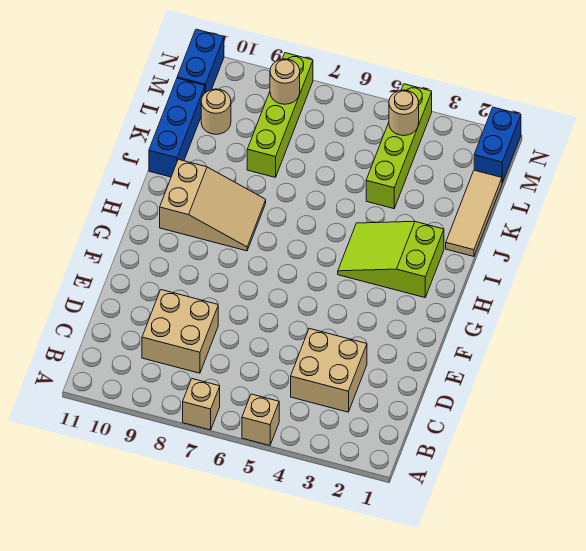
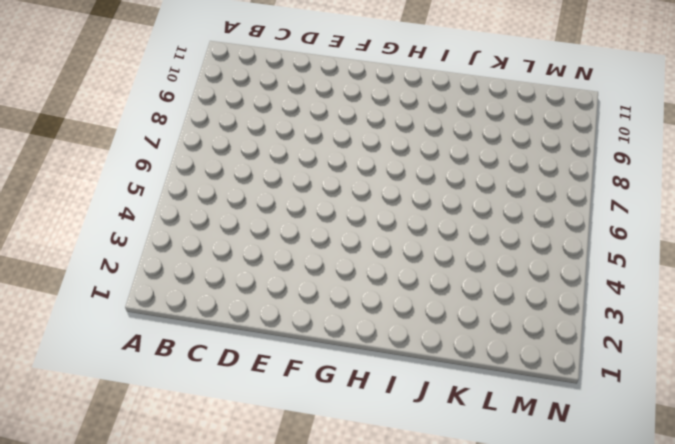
none -> tan 1x1 brick [242,394,279,446]
none -> tan 1x1 brick [183,379,220,430]
none -> tan 2x2 brick [291,329,367,412]

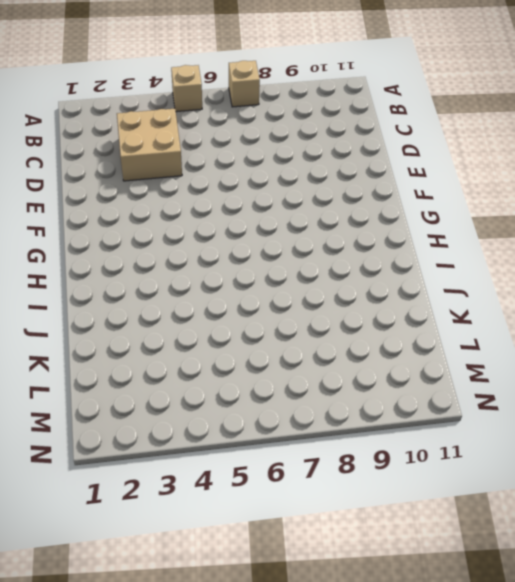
none -> tan 2x2 brick [142,290,218,373]
none -> lime 2x3 slope [338,221,444,298]
none -> tan 2x3 slope [160,159,266,251]

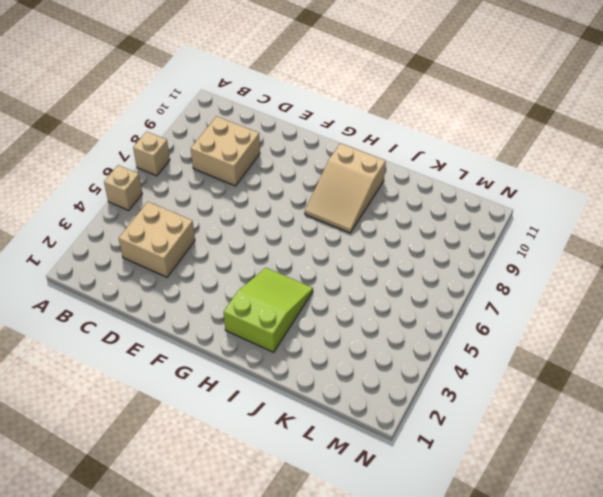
none -> tan 1x3 tile [446,170,502,256]
none -> blue 1x3 brick [149,78,205,177]
none -> lime 1x4 brick [366,84,432,209]

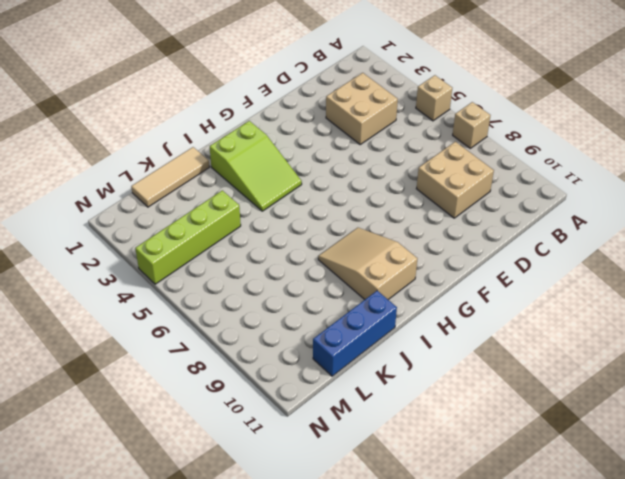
none -> lime 1x4 brick [247,53,313,178]
none -> tan 1x1 round brick [201,89,231,134]
none -> blue 1x2 brick [474,107,521,183]

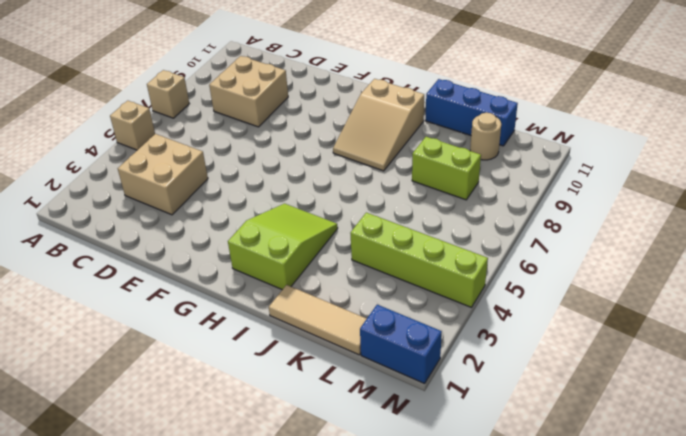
lime 1x2 brick [412,137,481,200] -> lime 1x4 brick [247,53,313,178]
none -> blue 1x2 brick [177,29,224,93]
none -> tan 1x1 round brick [389,90,419,136]
none -> tan 1x1 round brick [270,59,300,104]

